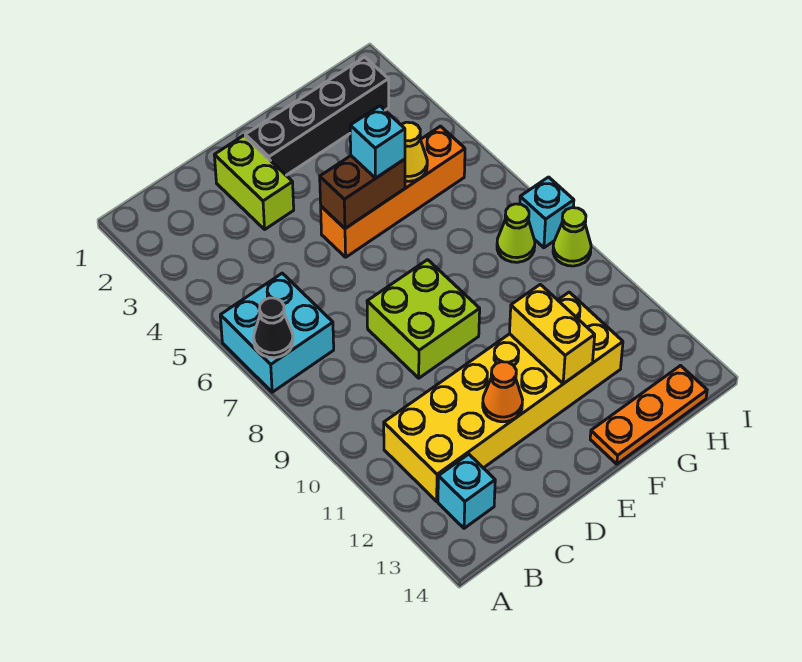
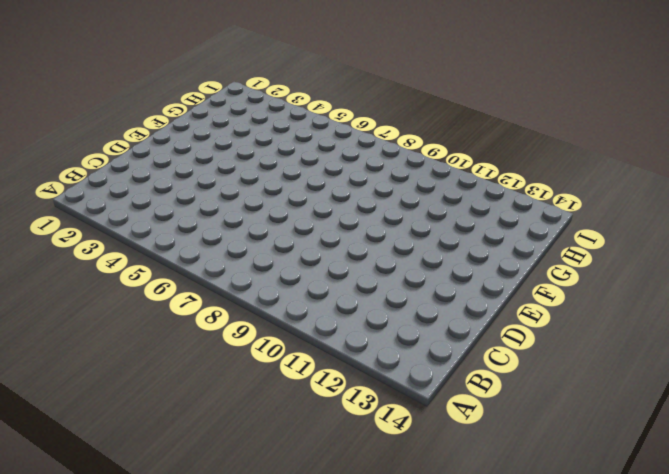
none -> cyan 2x2 brick [220,273,334,392]
none -> yellow 2x6 brick [384,292,623,501]
none -> cyan 1x1 brick [438,454,495,528]

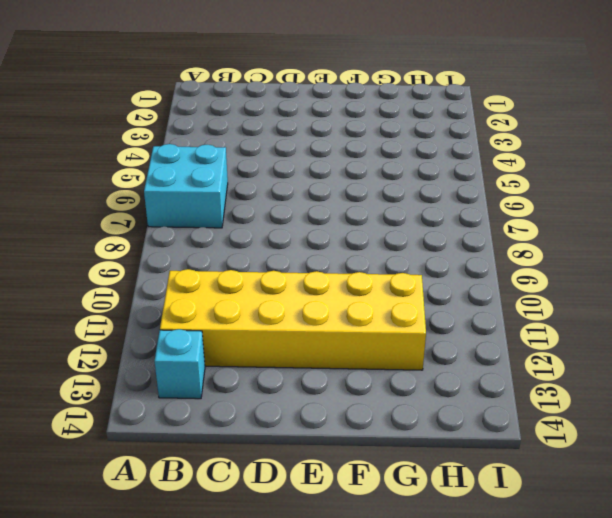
none -> lime 1x2 brick [214,136,294,229]
none -> lime 2x2 brick [367,260,480,378]
none -> black 1x4 brick [245,57,389,175]

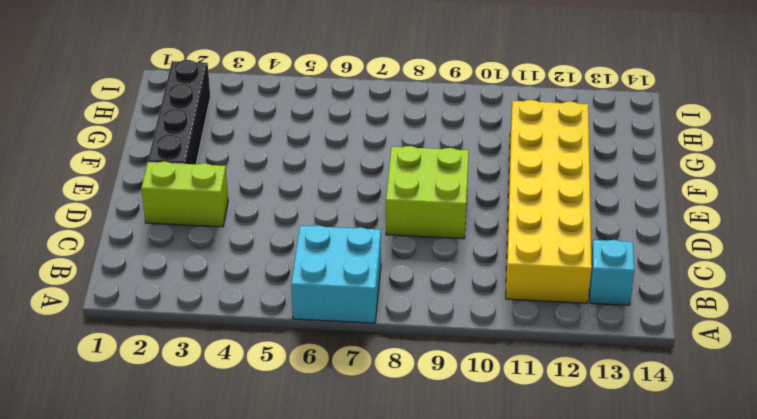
none -> orange 1x4 brick [321,126,465,257]
none -> orange 1x3 plate [590,366,707,464]
none -> lime 1x1 cone [497,204,535,262]

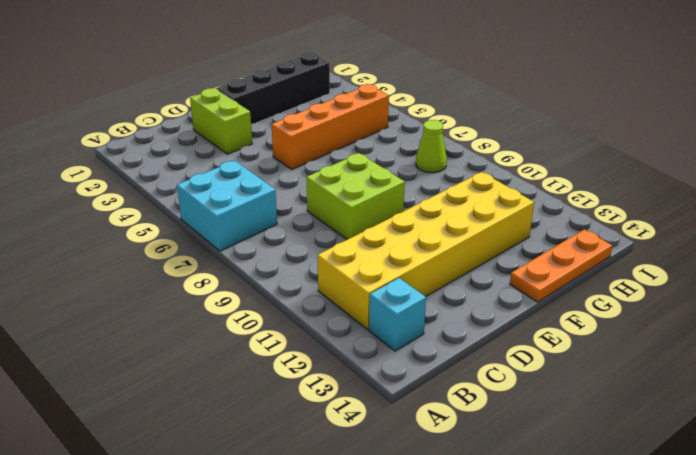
none -> cyan 1x1 brick [520,177,574,248]
none -> lime 1x1 cone [553,208,591,266]
none -> black 1x1 cone [254,298,293,358]

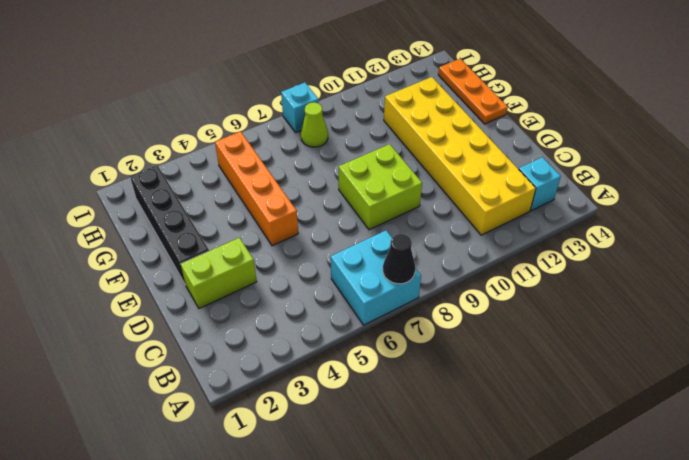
none -> lime 1x1 cone [553,208,591,266]
none -> orange 1x1 cone [483,362,523,422]
none -> brown 1x2 brick [320,156,405,228]

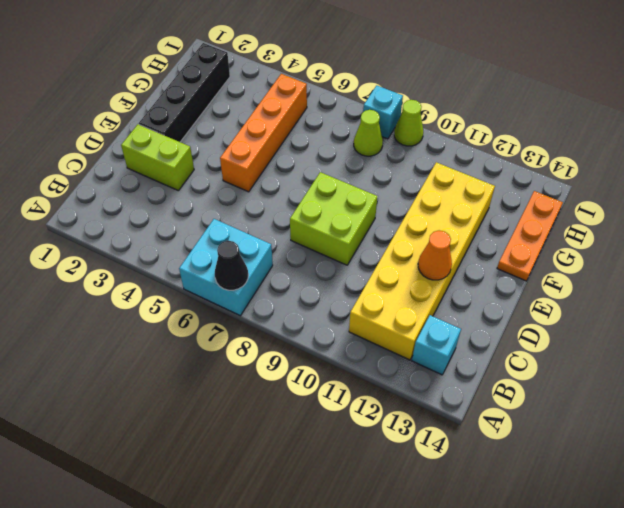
none -> brown 1x2 brick [320,156,405,228]
none -> yellow 1x2 brick [510,284,595,384]
none -> yellow 1x1 cone [401,122,427,181]

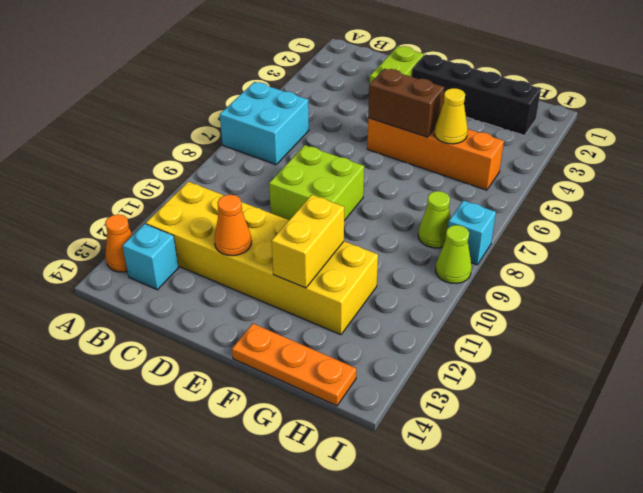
orange 1x1 cone [105,214,132,272] -> none
none -> black 1x1 cone [254,298,293,358]
none -> cyan 1x1 brick [350,106,405,178]

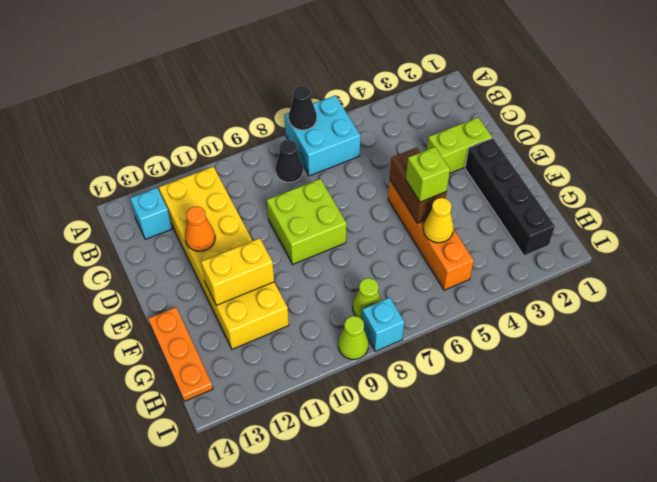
black 1x1 cone [276,140,303,182] -> none
lime 1x1 brick [406,147,450,202] -> cyan 1x1 brick [350,106,405,178]

